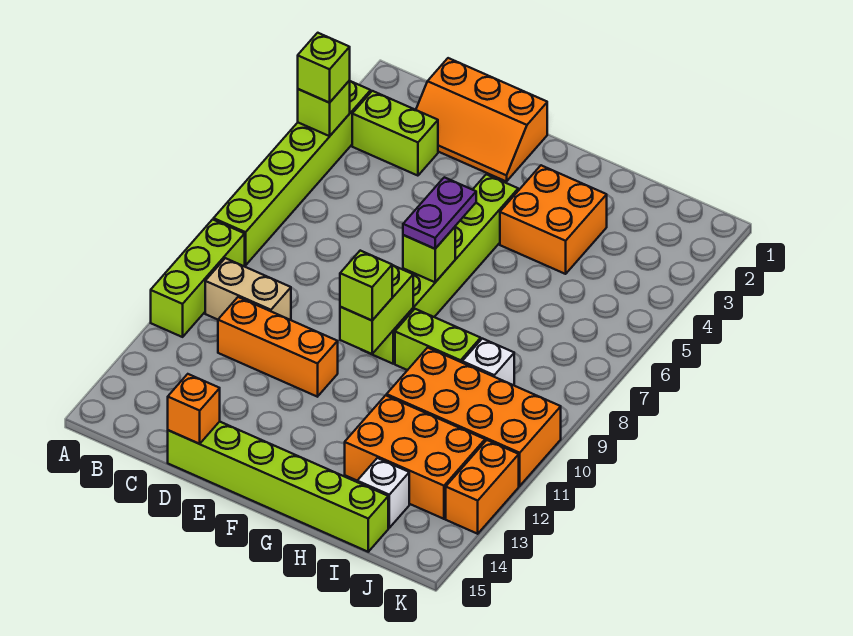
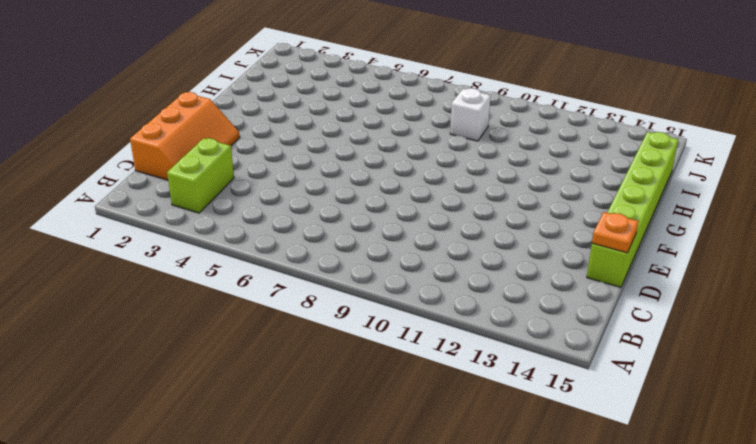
orange 1x1 plate [592,212,639,253] -> orange 1x1 brick [168,374,220,444]
none -> lime 1x6 brick [214,81,371,265]
none -> lime 1x3 brick [151,219,245,337]
none -> tan 1x2 brick [205,258,291,320]

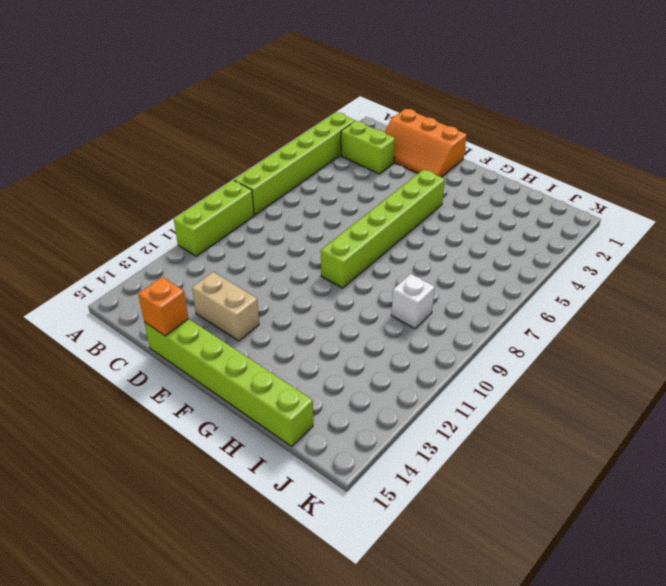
tan 1x2 brick [192,272,259,341] -> tan 1x2 brick moved to [205,258,291,320]
none -> orange 1x3 brick [218,297,338,397]
none -> orange 2x2 brick [500,165,607,274]
none -> lime 1x2 brick [395,309,481,370]

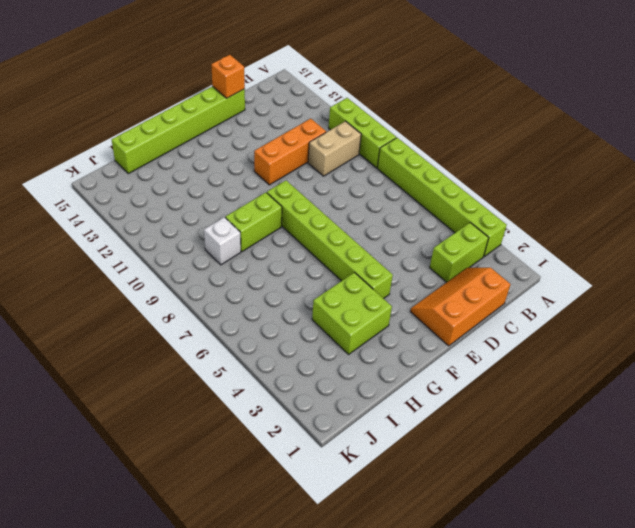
lime 2x2 brick [312,273,392,354] -> orange 2x2 brick [500,165,607,274]
none -> orange 2x4 brick [387,348,561,486]
none -> orange 2x3 brick [345,395,485,519]
none -> white 1x1 brick [357,458,409,528]

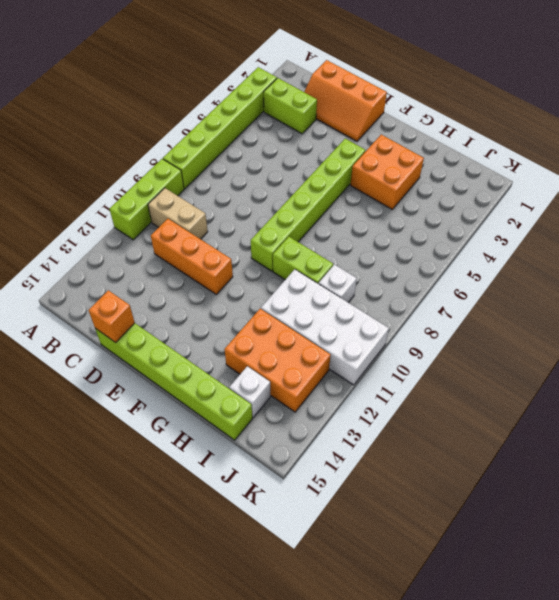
white 2x4 brick [261,269,389,385] -> orange 2x4 brick [387,348,561,486]
none -> orange 1x2 brick [446,440,519,534]
none -> lime 1x1 brick [298,81,350,136]
none -> lime 1x1 brick [403,227,455,282]

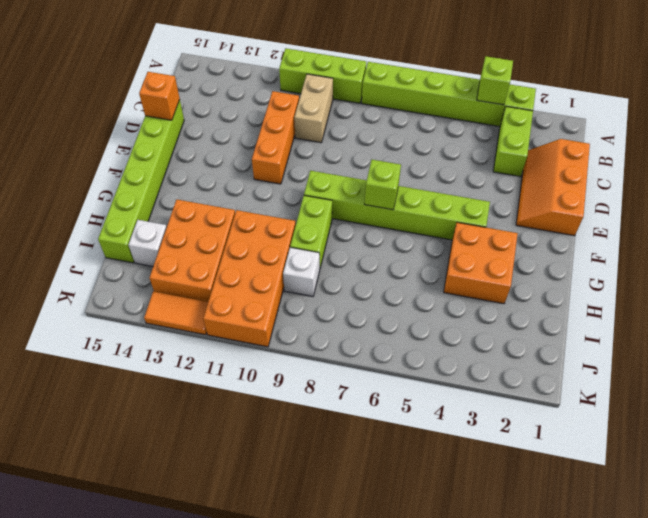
orange 1x2 tile [144,291,208,335] -> orange 1x2 brick [446,440,519,534]
none -> lime 1x2 brick [340,265,413,354]
none -> lime 1x1 brick [298,33,350,103]
none -> purple 1x2 plate [403,177,476,249]

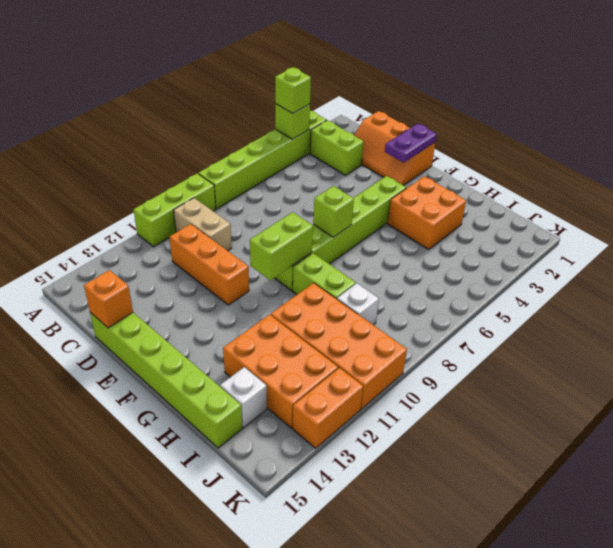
purple 1x2 plate [385,124,437,163] -> purple 1x2 plate moved to [403,177,476,249]
none -> lime 1x1 brick [340,251,392,320]

